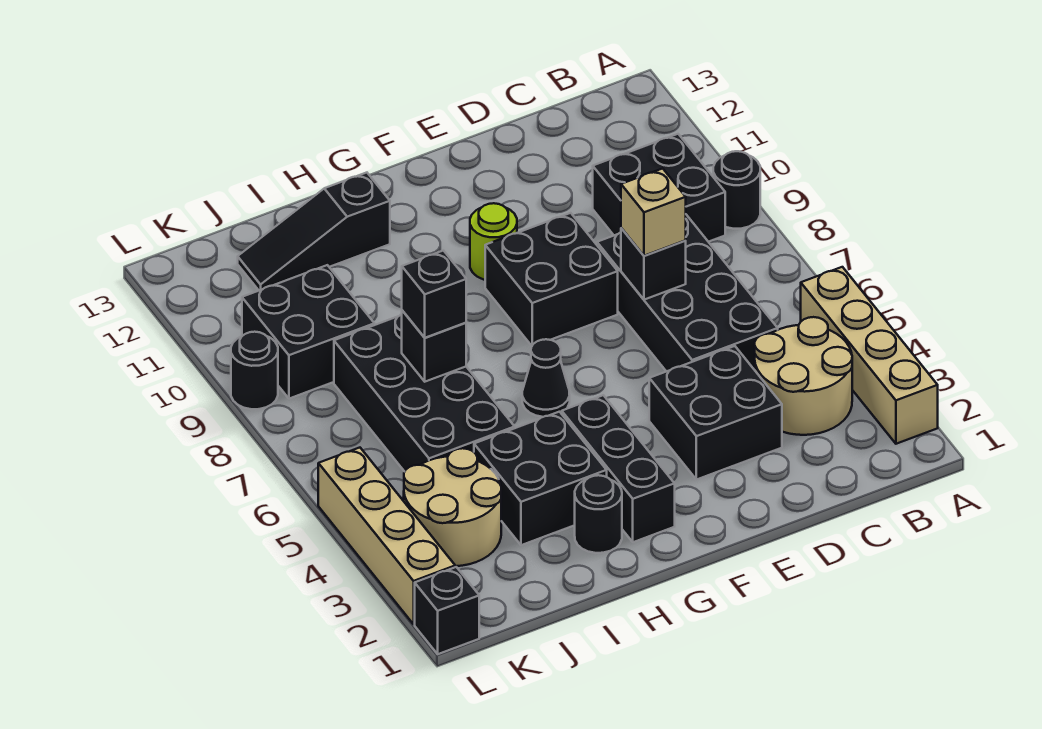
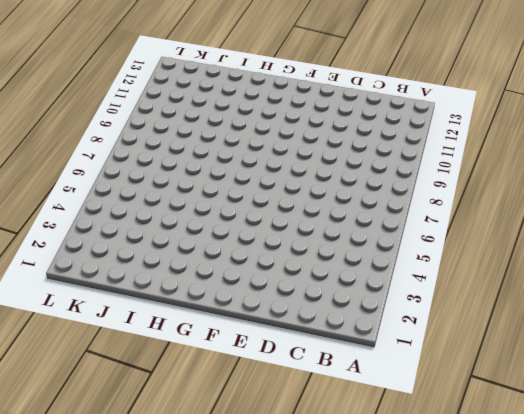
none -> tan 1x4 brick [801,267,938,444]
none -> black 1x1 round brick [713,151,760,229]
none -> tan 2x2 round brick [755,317,852,435]

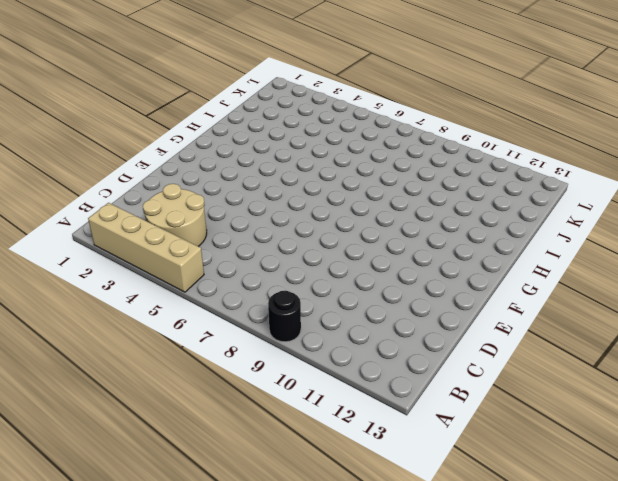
none -> black 2x2 brick [593,134,725,242]
none -> black 2x4 brick [597,215,778,372]
none -> black 2x2 brick [649,346,782,480]

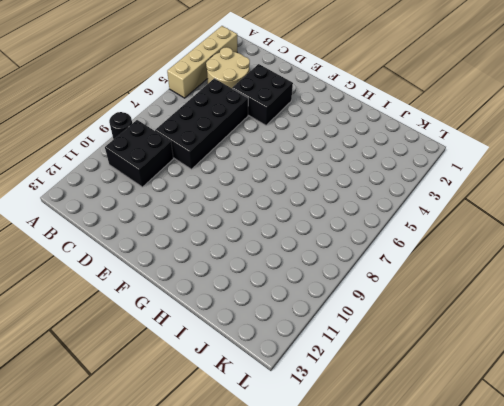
none -> black 2x2 brick [485,213,618,346]
none -> lime 1x1 round brick [470,203,517,280]
none -> black 1x3 brick [562,395,675,542]

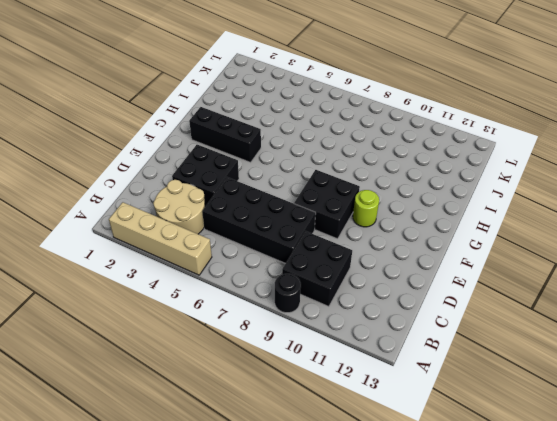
none -> black 1x1 cone [522,339,570,417]
none -> black 1x1 round brick [575,475,622,553]
none -> black 2x2 brick [474,412,607,545]

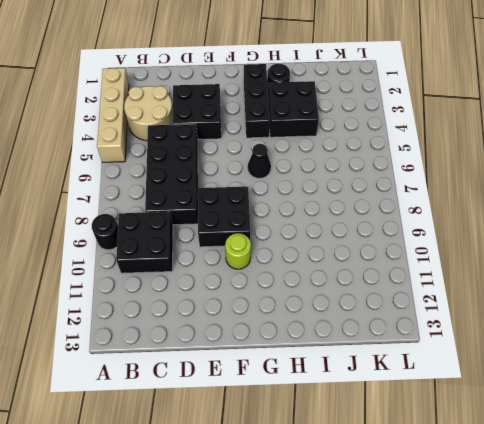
none -> black 1x3 slope [238,173,390,290]
none -> black 2x4 brick [334,314,515,472]
none -> tan 2x2 round brick [404,448,501,566]

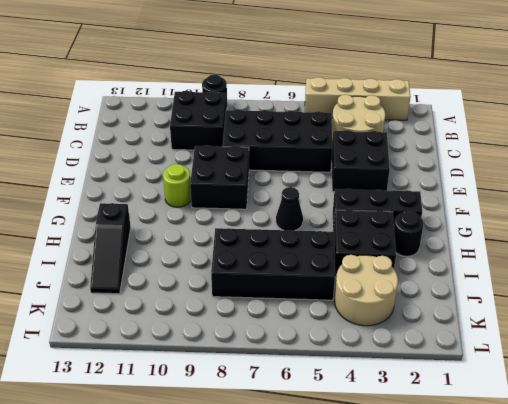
none -> black 2x2 brick [242,265,374,399]
none -> black 1x1 brick [415,567,479,654]
none -> tan 1x4 brick [318,448,455,624]

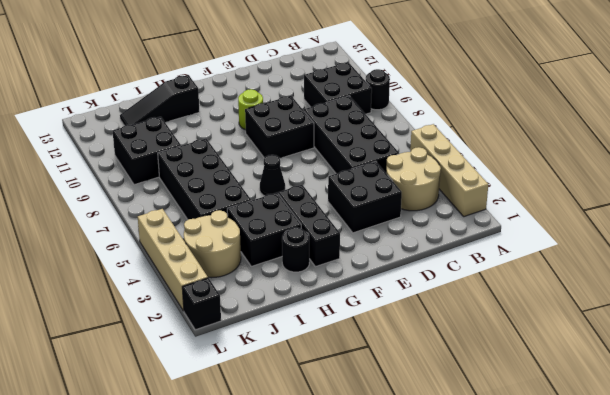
none -> black 1x1 round brick [231,332,278,409]
none -> black 1x1 brick [621,228,686,300]
none -> black 1x1 brick [402,310,466,382]

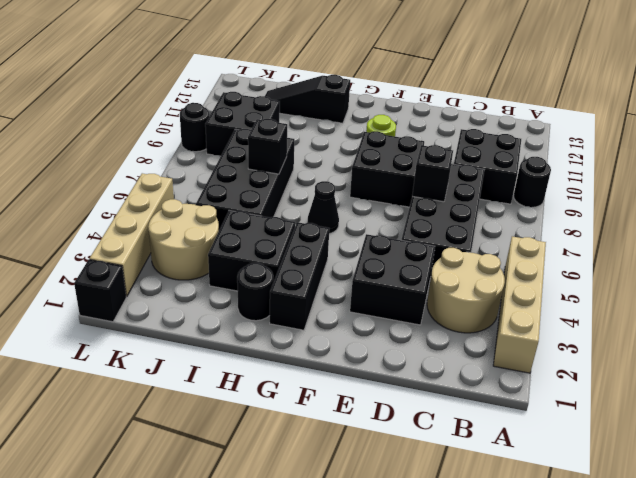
none -> tan 1x1 brick [621,168,686,256]
none -> black 1x1 brick [402,251,466,338]

